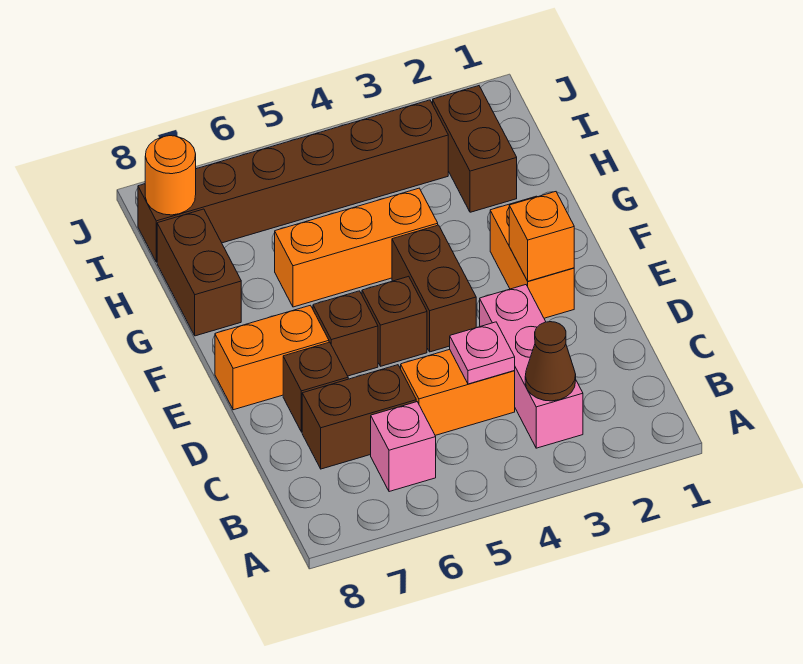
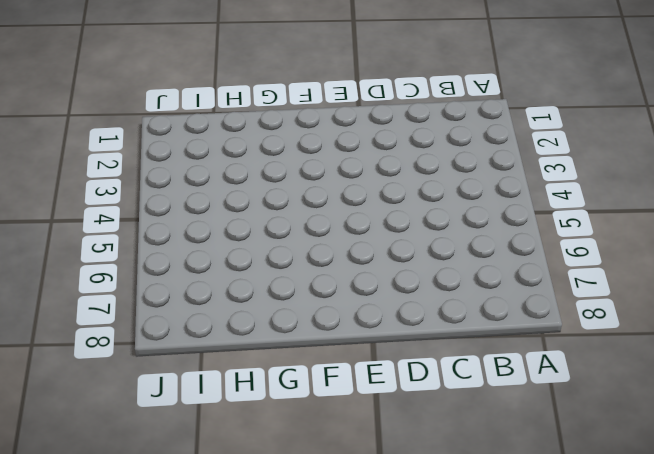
none -> pink 1x3 brick [480,285,583,448]
none -> pink 1x1 brick [371,402,436,492]
none -> orange 1x2 brick [401,350,515,435]

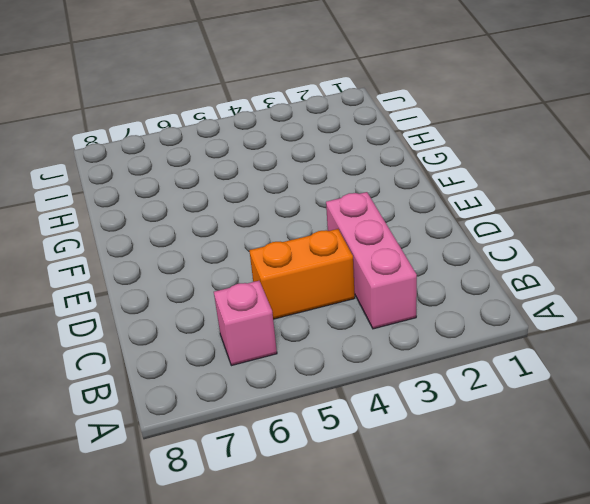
none -> brown 1x2 brick [302,365,416,469]
none -> brown 1x1 brick [283,342,348,432]
none -> orange 1x2 brick [490,196,574,318]

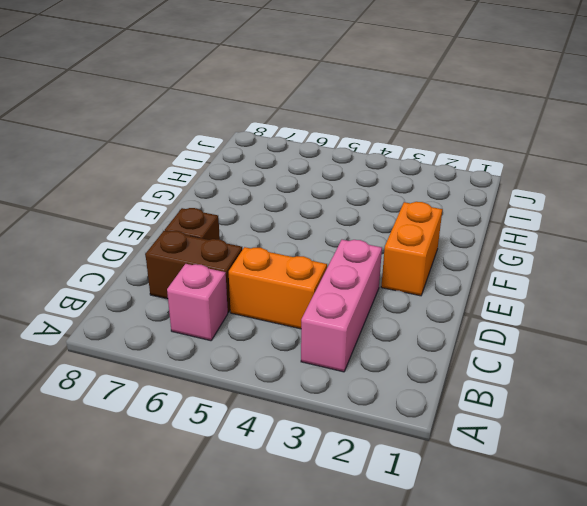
none -> brown 1x2 brick [392,225,476,352]
none -> brown 1x1 brick [362,276,427,366]
none -> brown 1x1 brick [313,291,378,376]

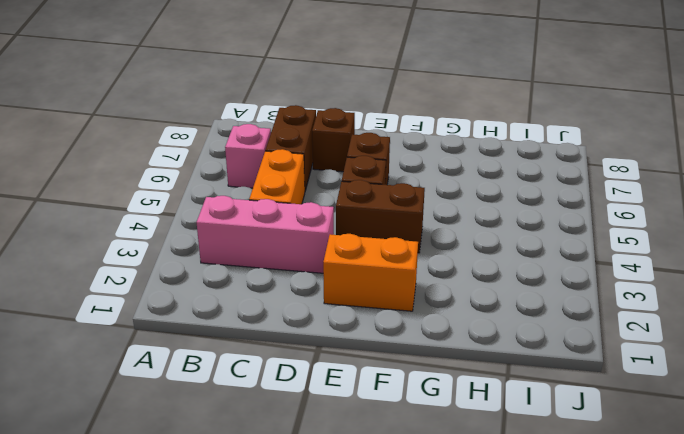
none -> orange 1x2 brick [215,305,329,410]
none -> orange 1x3 brick [275,188,438,307]
none -> brown 1x2 brick [157,209,241,336]

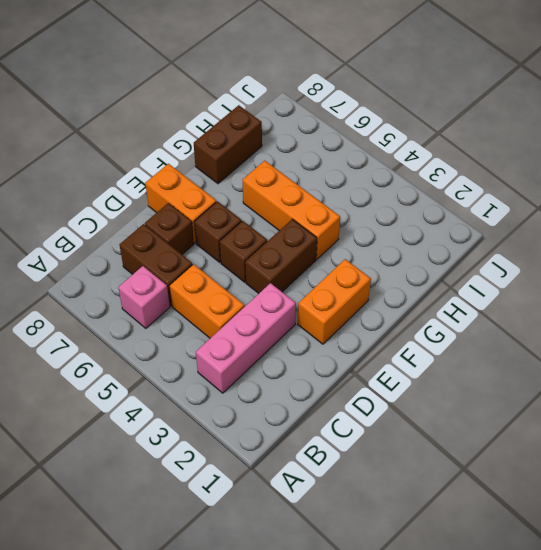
none -> brown 1x2 brick [433,86,517,212]
none -> brown 1x6 brick [138,100,448,262]
none -> brown 1x1 cone [525,322,576,401]

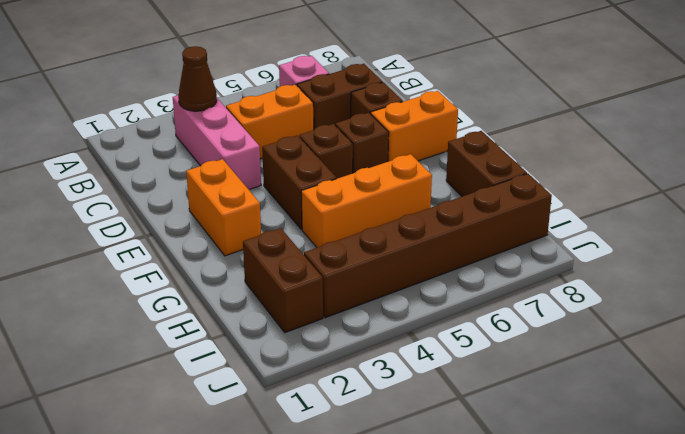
none -> pink 1x1 plate [450,322,515,384]
none -> orange 1x1 brick [509,192,574,281]
none -> orange 1x1 round brick [145,136,196,215]

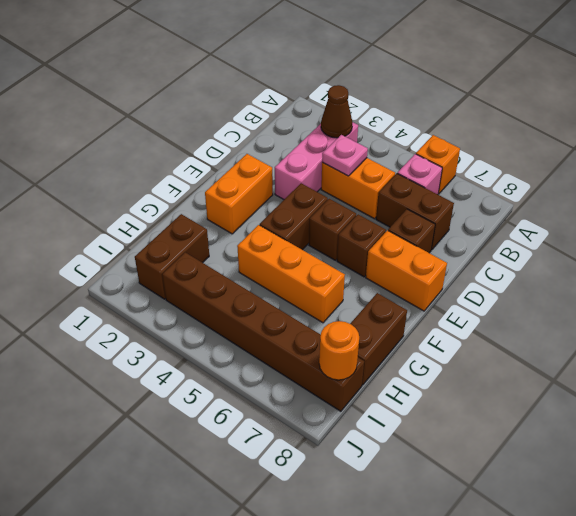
orange 1x1 brick [416,135,460,194] -> orange 1x1 brick moved to [509,192,574,281]

